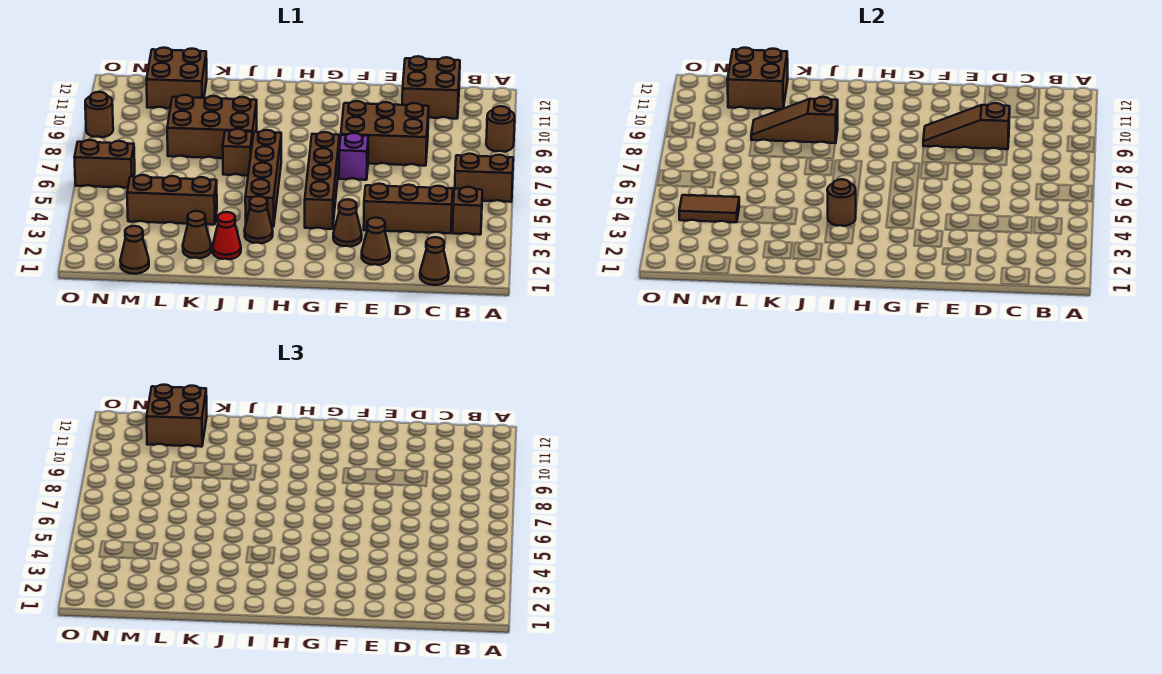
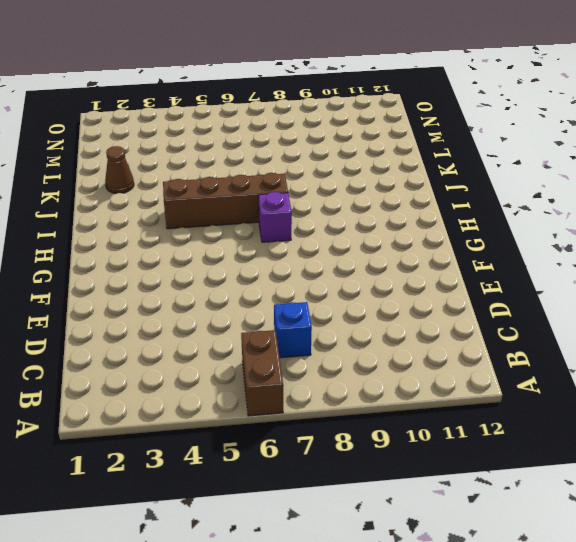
blue 1x1 brick [274,302,312,358] -> none
purple 1x1 brick [258,192,292,242] -> purple 1x1 brick moved to [339,133,368,180]
none -> brown 1x1 round brick [486,106,515,152]
none -> brown 1x1 brick [453,187,482,235]
none -> brown 1x1 cone [420,237,449,285]

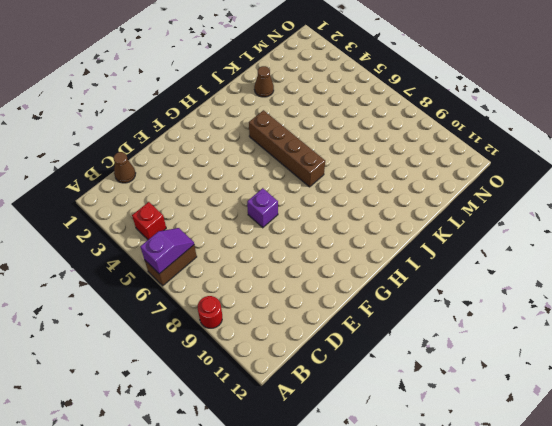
purple 1x2 slope [140,228,194,274] -> none
red 1x1 round brick [198,296,222,328] -> brown 1x1 round brick [486,106,515,152]
red 1x1 brick [132,202,166,240] -> brown 1x1 brick [453,187,482,235]
none -> brown 1x3 brick [364,184,453,233]
none -> brown 2x2 brick [402,56,460,119]
none -> brown 2x3 brick [341,101,429,166]

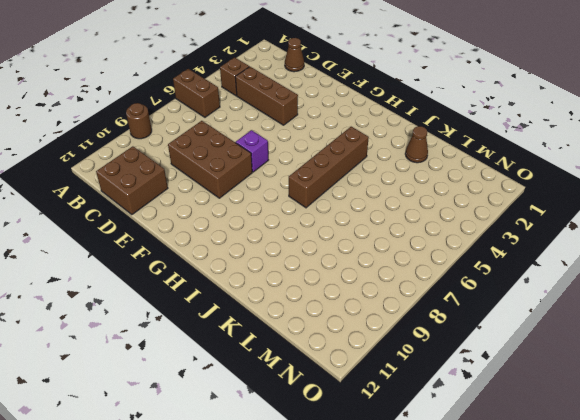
none -> brown 1x1 cone [362,218,390,265]
none -> brown 1x1 cone [333,199,362,247]
none -> brown 1x4 brick [305,132,339,229]

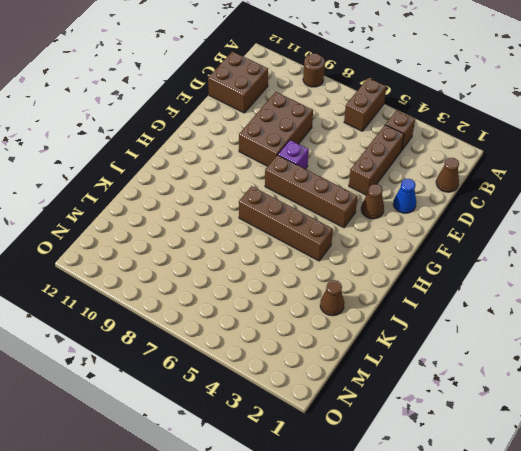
blue 1x1 cone [393,179,416,213] -> brown 1x1 cone [362,218,390,265]
none -> brown 1x1 cone [244,196,273,243]
none -> red 1x1 cone [213,212,241,259]
none -> brown 1x1 brick [223,129,253,176]

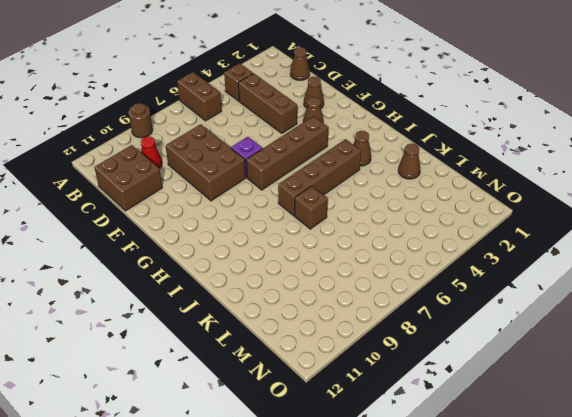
red 1x1 cone [141,136,162,169] -> red 1x1 cone moved to [213,212,241,259]
none -> brown 2x3 brick [167,95,257,158]
none -> brown 1x3 brick [127,175,217,225]
none -> brown 2x2 brick [146,48,207,108]

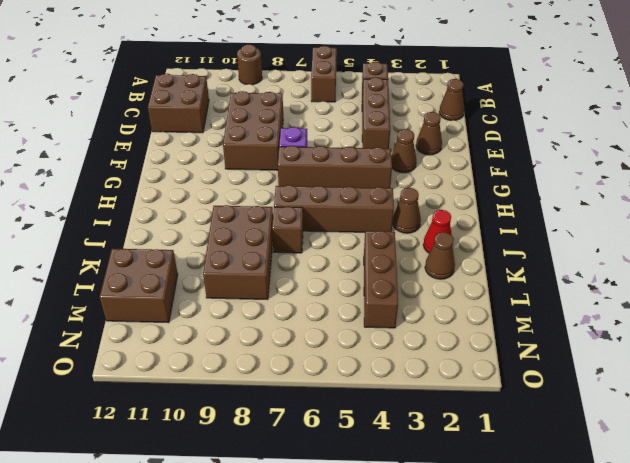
none -> brown 1x1 cone [120,226,149,274]
none -> brown 1x2 brick [75,140,135,188]
none -> brown 1x1 round brick [85,92,113,137]

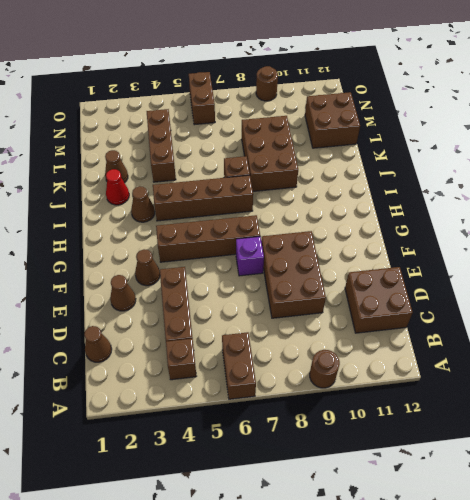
none -> brown 1x1 cone [120,226,149,274]
none -> brown 1x3 slope [923,103,1010,149]
none -> brown 1x1 round brick [827,179,856,226]

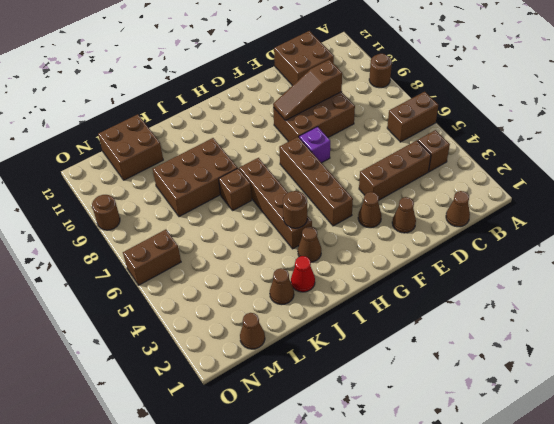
none -> brown 1x3 brick [127,175,217,225]
none -> brown 1x3 slope [751,97,838,143]
none -> brown 2x2 brick [727,48,788,109]

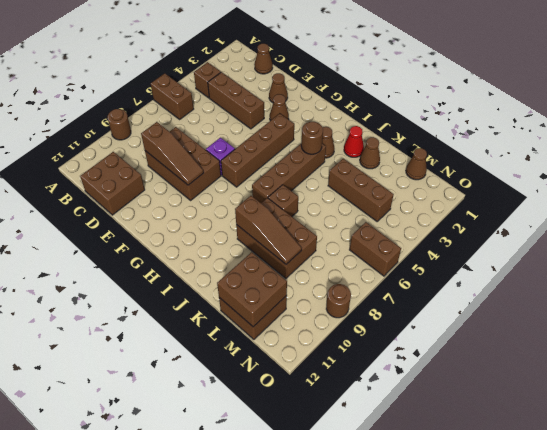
none -> brown 1x2 tile [679,195,739,222]
none -> brown 2x2 brick [146,385,207,447]

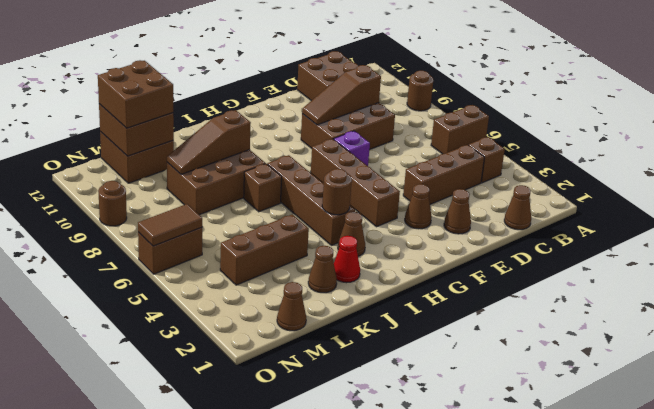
brown 1x2 tile [138,204,202,246] -> brown 1x2 tile moved to [679,195,739,222]

